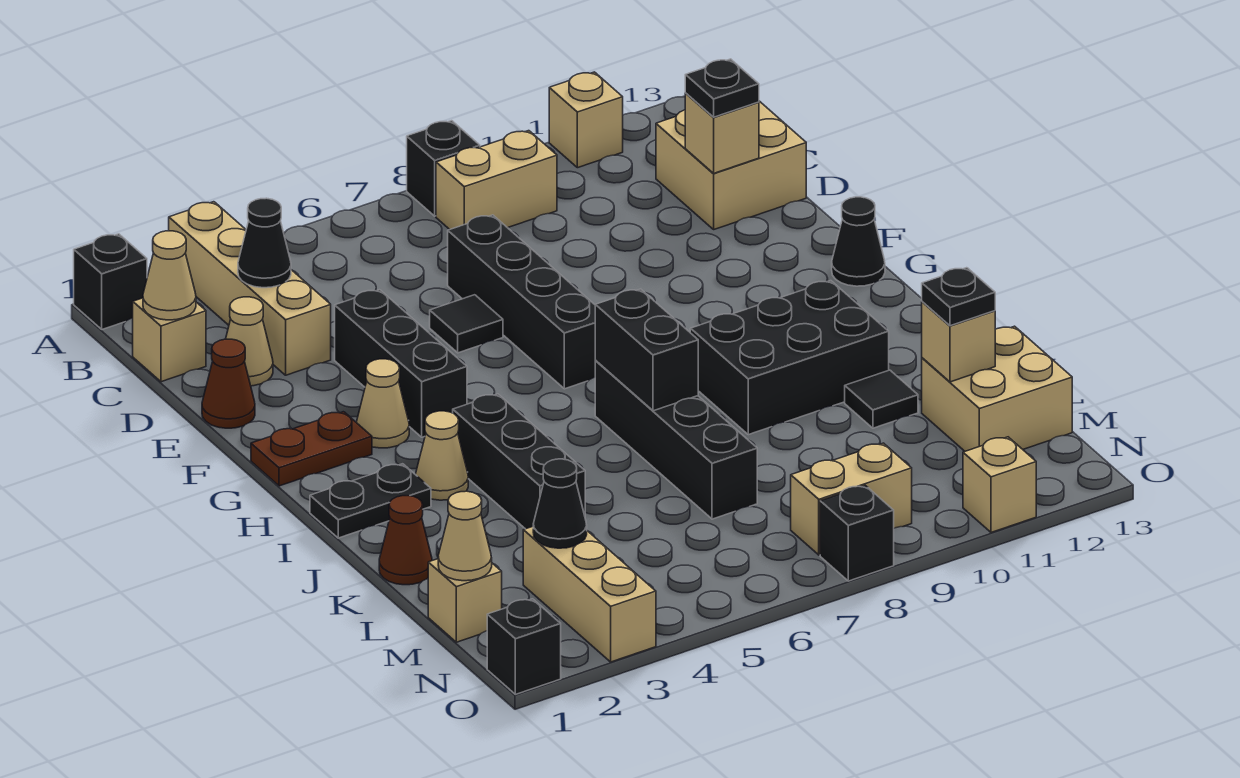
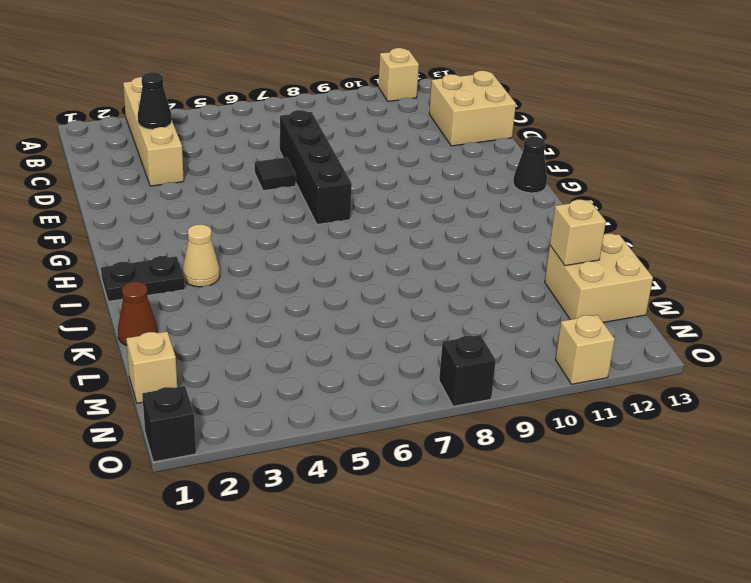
none -> black 1x1 brick [74,234,147,329]
none -> black 1x1 brick [407,121,480,216]
none -> tan 1x2 brick [436,131,557,229]
none -> tan 1x1 brick [133,298,206,382]

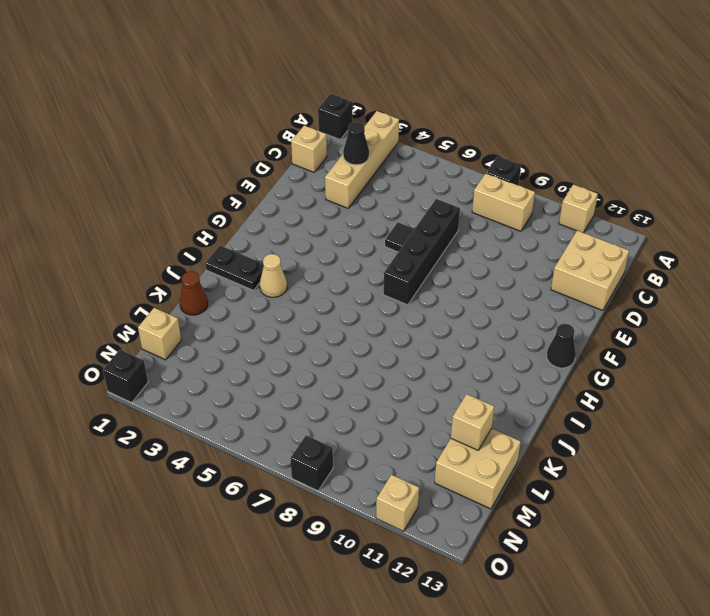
none -> tan 1x1 cone [226,297,273,386]
none -> brown 1x1 cone [202,339,255,428]
none -> black 1x3 brick [335,290,467,437]
none -> brown 1x2 plate [251,412,372,486]

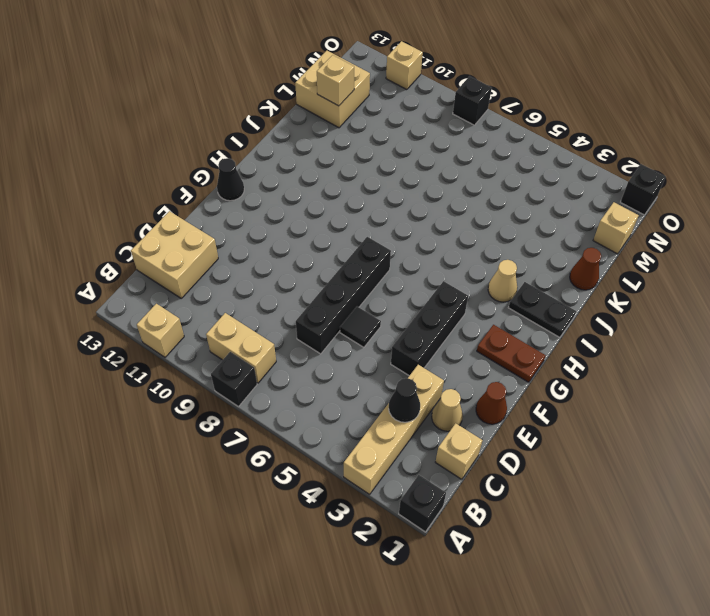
none -> tan 1x1 cone [356,359,409,448]
none -> black 1x3 brick [453,394,585,529]
none -> black 1x4 brick [595,361,757,519]
none -> black 2x3 brick [690,281,889,435]

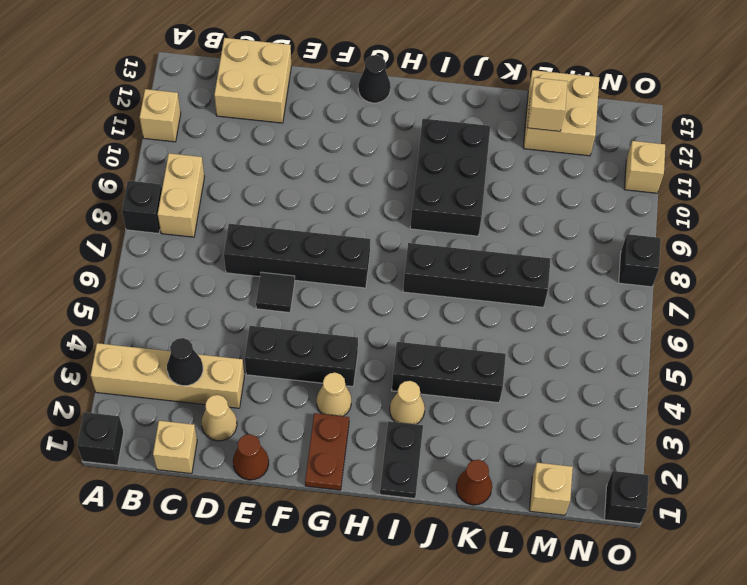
none -> black 1x1 tile [845,370,918,428]
none -> tan 1x3 brick [523,527,656,662]
none -> tan 1x2 brick [791,443,912,555]
none -> tan 1x1 cone [143,231,196,320]

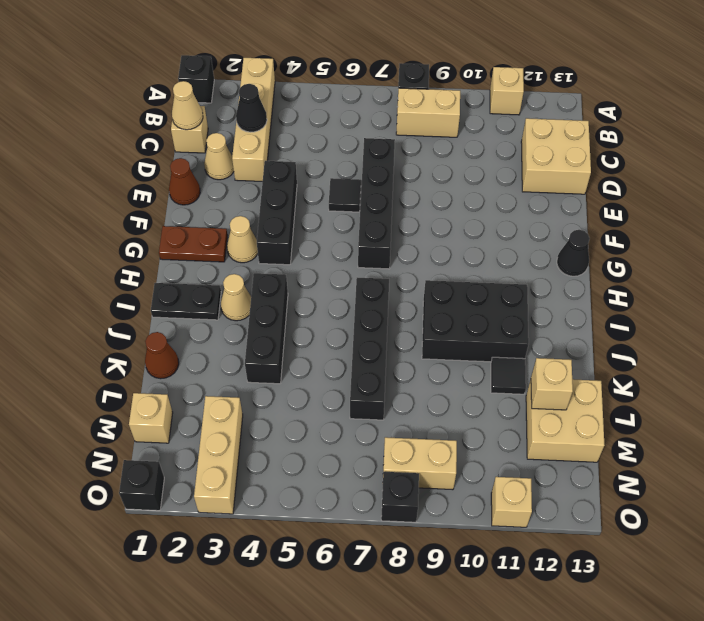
none -> tan 1x1 brick [685,93,759,174]
none -> black 1x2 brick [595,289,698,411]
none -> tan 1x1 cone [438,491,492,581]
none -> black 1x1 cone [533,459,587,548]

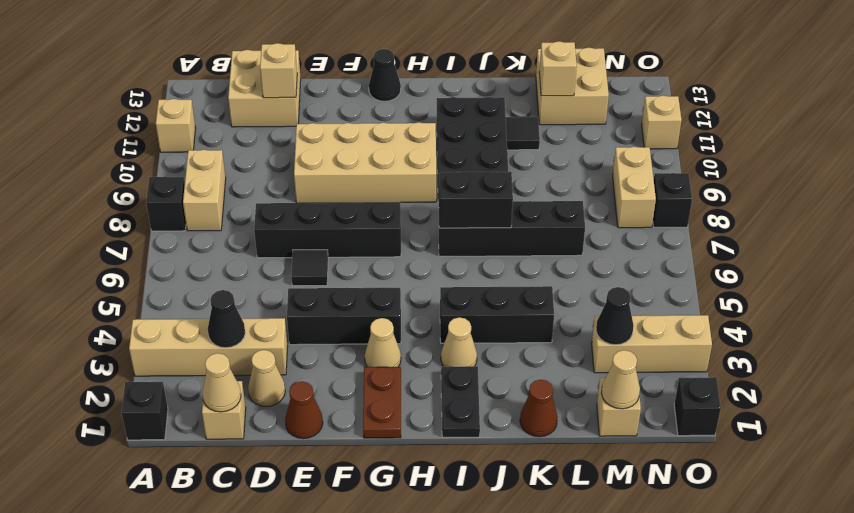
tan 2x4 brick [294,122,436,203] -> none
none -> black 1x1 plate [685,59,759,117]
none -> black 1x1 plate [922,268,995,326]

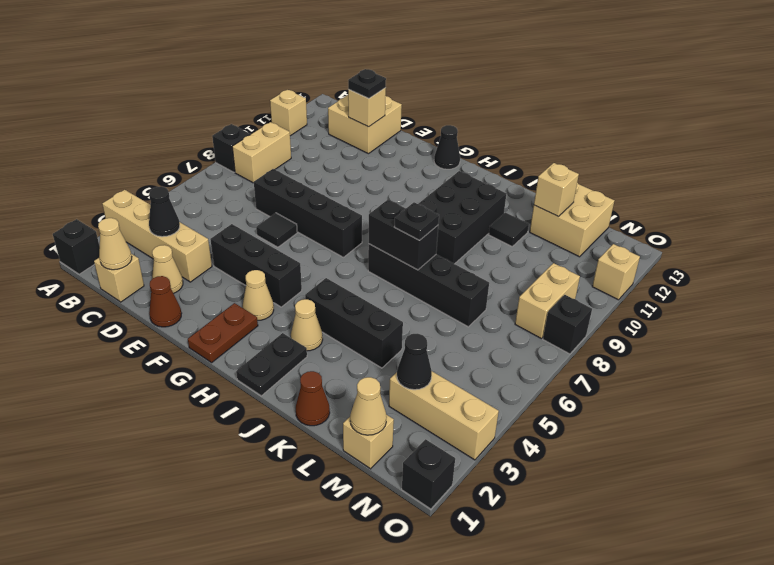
black 1x1 plate [394,202,439,240] -> black 1x1 plate moved to [922,268,995,326]

